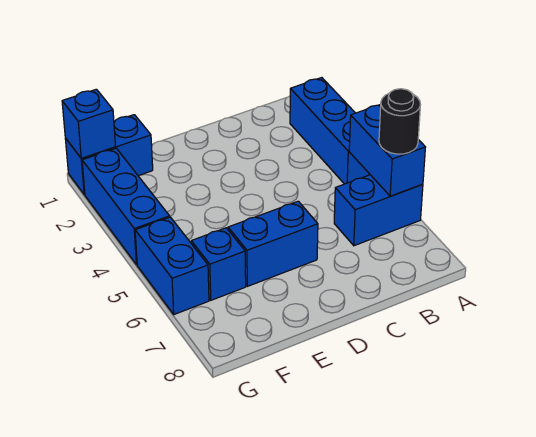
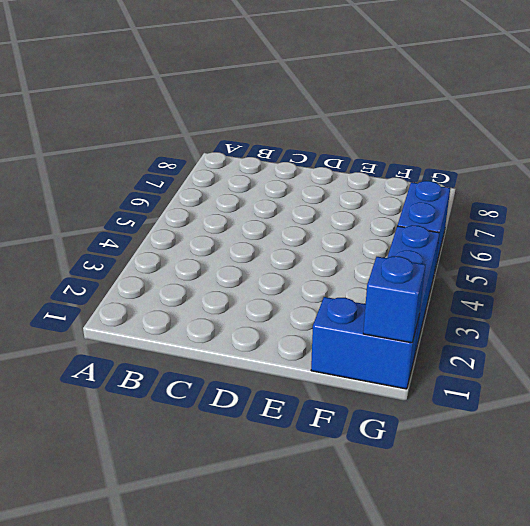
none -> blue 1x3 brick [290,78,370,184]
none -> blue 1x2 brick [334,175,423,246]

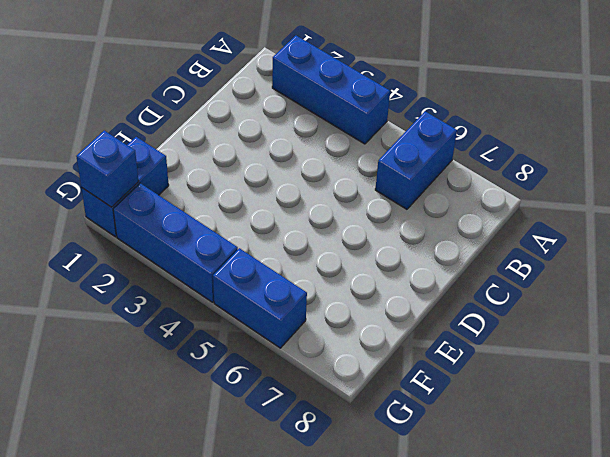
none -> blue 1x2 brick [228,201,318,286]
none -> blue 1x1 brick [191,228,246,300]

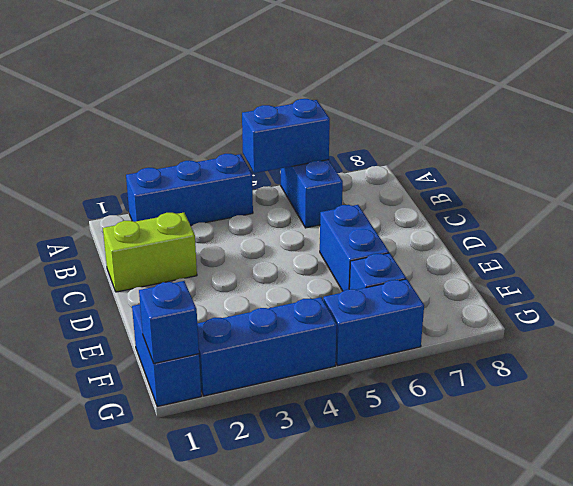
lime 1x2 brick [103,213,197,292] -> none
none -> black 1x1 round brick [379,89,420,154]

